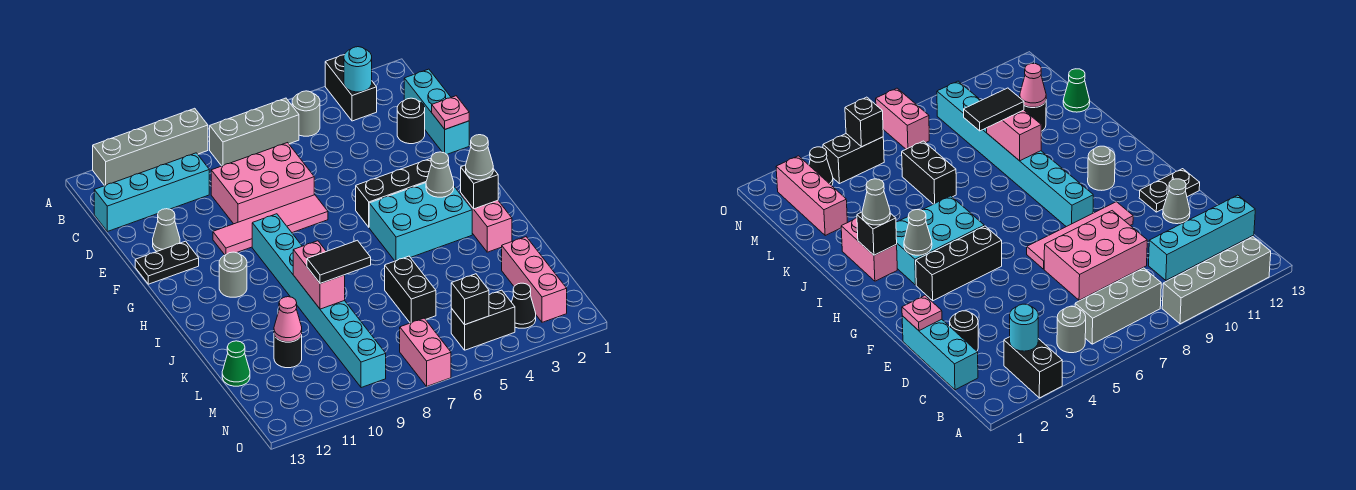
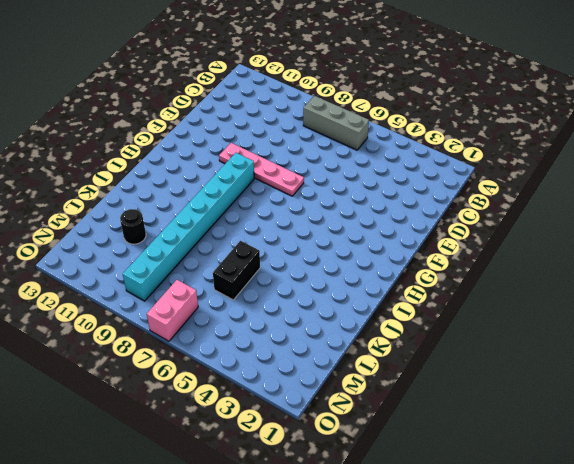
pink 1x4 plate [219,143,304,196] -> pink 1x4 tile [213,195,328,255]
none -> black 1x2 brick [325,55,377,121]
none -> grey 1x4 brick [93,108,208,186]
none -> grey 1x1 round brick [292,91,320,136]
none -> cyan 1x3 brick [404,69,469,154]

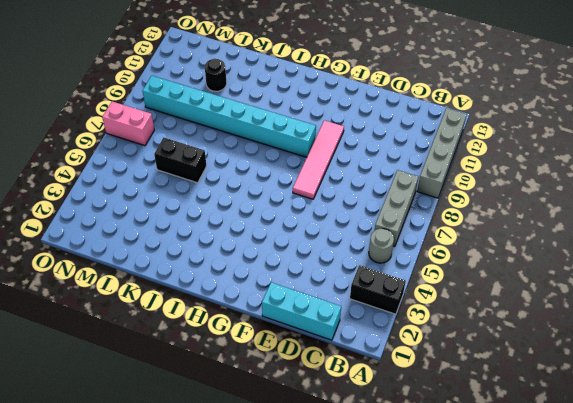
none -> cyan 1x4 brick [94,153,209,232]
none -> black 1x1 round brick [397,98,425,144]
none -> pink 2x3 brick [211,143,314,224]
none -> grey 1x1 cone [153,209,180,251]

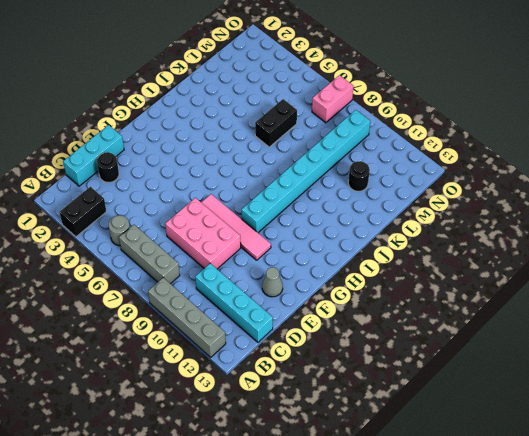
none -> black 1x2 plate [135,241,199,284]
none -> black 1x3 brick [356,158,431,227]
none -> cyan 2x3 brick [369,183,472,261]
none -> grey 1x1 round brick [219,252,247,297]

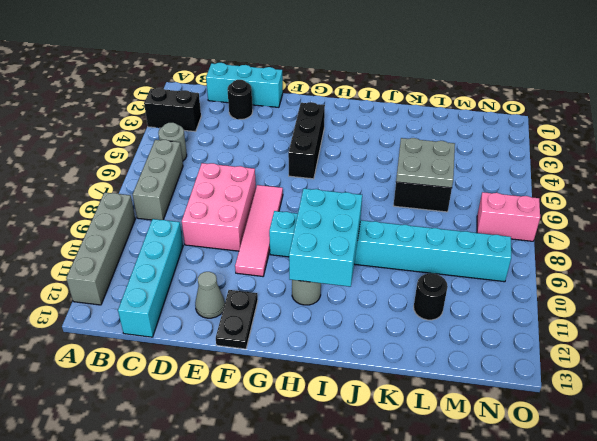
cyan 2x3 brick [289,189,362,287] -> cyan 2x3 brick moved to [369,183,472,261]
grey 2x2 plate [396,138,455,188] -> none
none -> pink 1x2 brick [461,194,512,252]
none -> pink 1x3 brick [502,237,567,322]
none -> green 1x1 cone [222,341,250,386]
none -> black 1x1 cone [512,283,536,328]

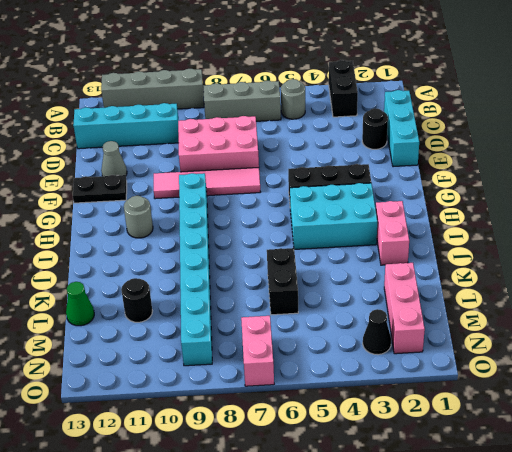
none -> black 1x2 brick [451,290,515,350]
none -> cyan 1x1 round brick [344,47,372,92]
none -> pink 1x1 plate [432,96,469,129]
none -> grey 1x1 cone [426,152,454,197]

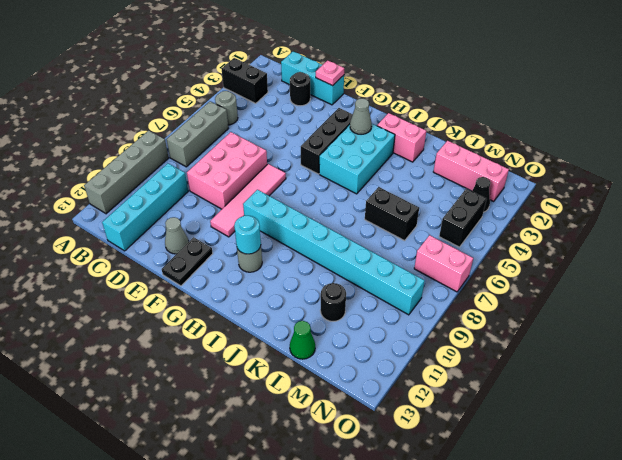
cyan 1x1 round brick [234,216,261,254] -> cyan 1x1 round brick moved to [344,47,372,92]
none -> black 1x1 brick [461,165,498,209]
none -> pink 1x2 brick [293,241,345,309]
none -> pink 1x1 cone [274,297,302,342]
none -> black 1x1 brick [451,274,489,325]

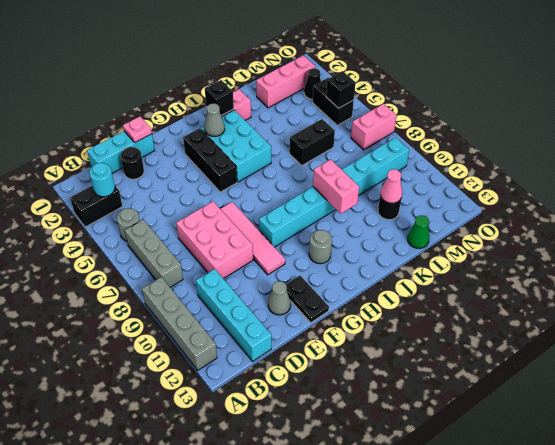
pink 1x2 brick [313,159,359,214] -> pink 1x2 brick turned to [293,241,345,309]
none -> grey 1x1 cone [466,135,493,180]
none -> black 1x2 tile [307,240,371,284]

